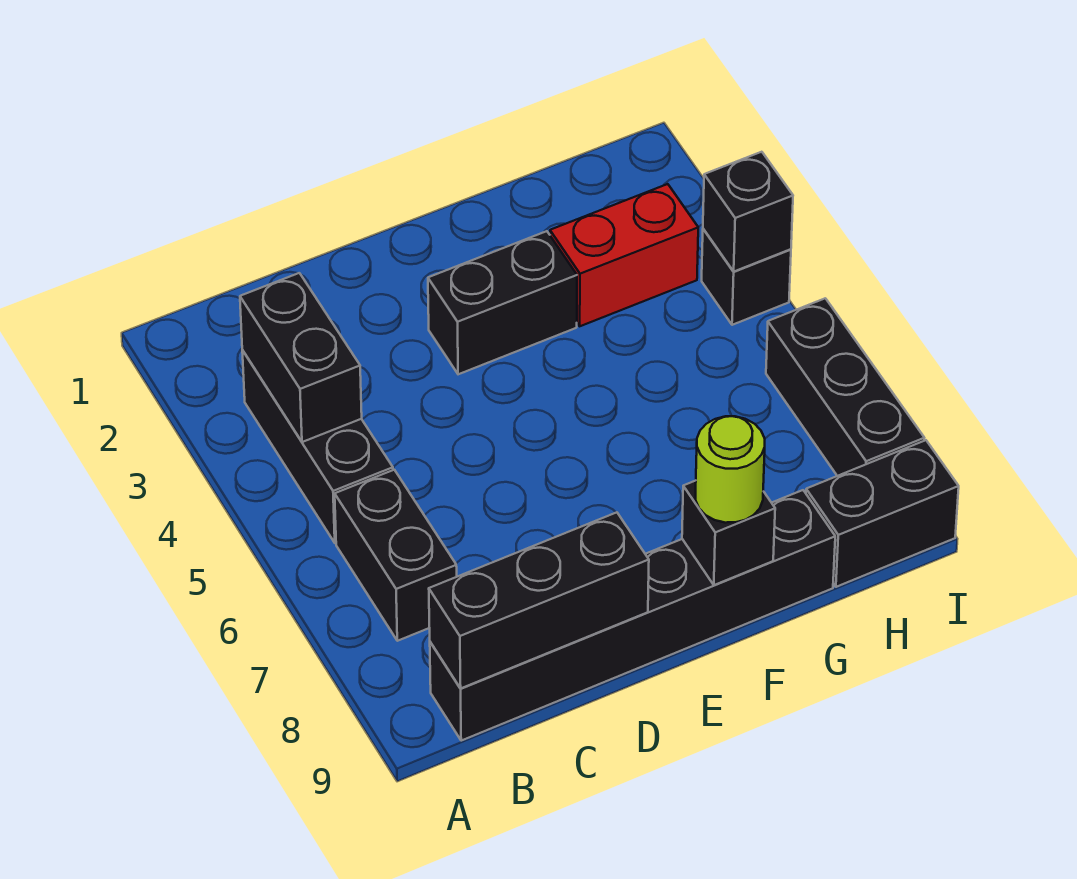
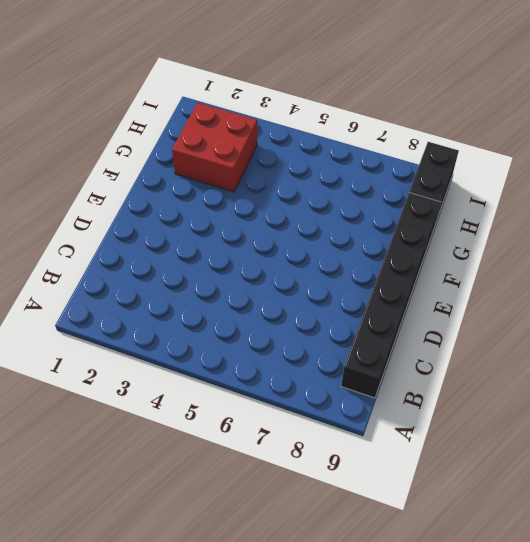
red 2x2 brick [172,103,257,192] -> red 1x2 brick [550,184,698,326]
none -> black 1x3 brick [242,350,393,543]
none -> black 1x2 brick [335,470,457,641]
none -> black 1x2 brick [428,231,577,374]

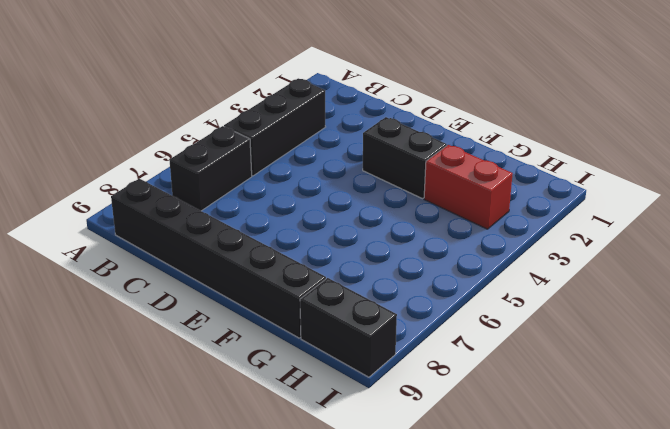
none -> black 1x1 brick [702,229,791,325]
none -> black 1x3 brick [766,298,924,476]
none -> black 1x2 brick [240,273,362,442]

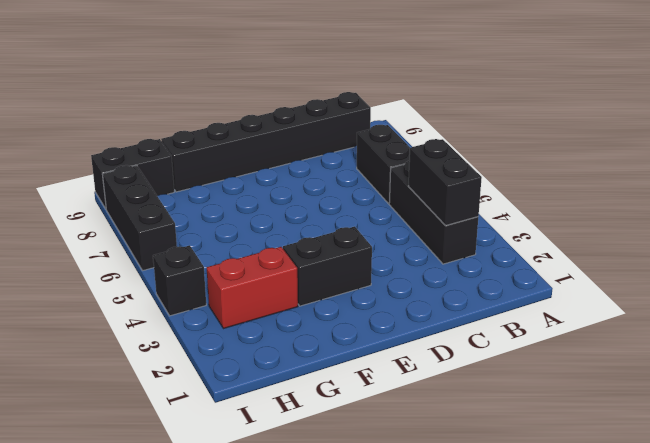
none -> black 1x3 brick [429,512,649,688]
none -> black 1x1 brick [682,481,775,585]
none -> black 1x1 brick [703,152,793,271]

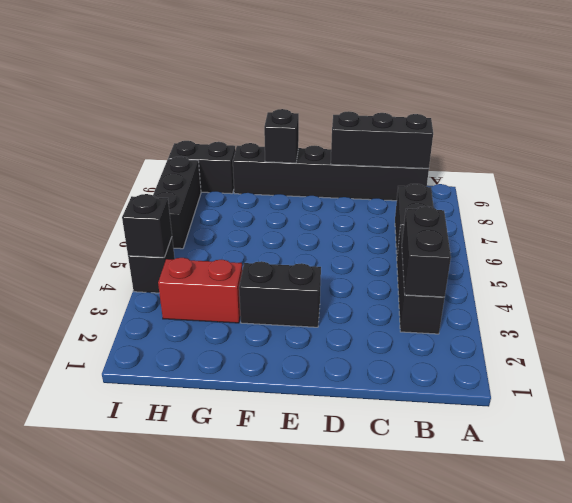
none -> lime 1x1 round brick [696,416,765,523]

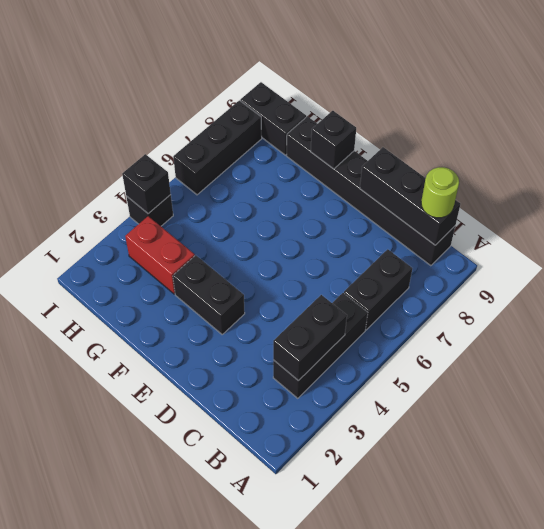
lime 1x1 round brick [421,167,459,218] -> lime 1x1 round brick moved to [696,416,765,523]

